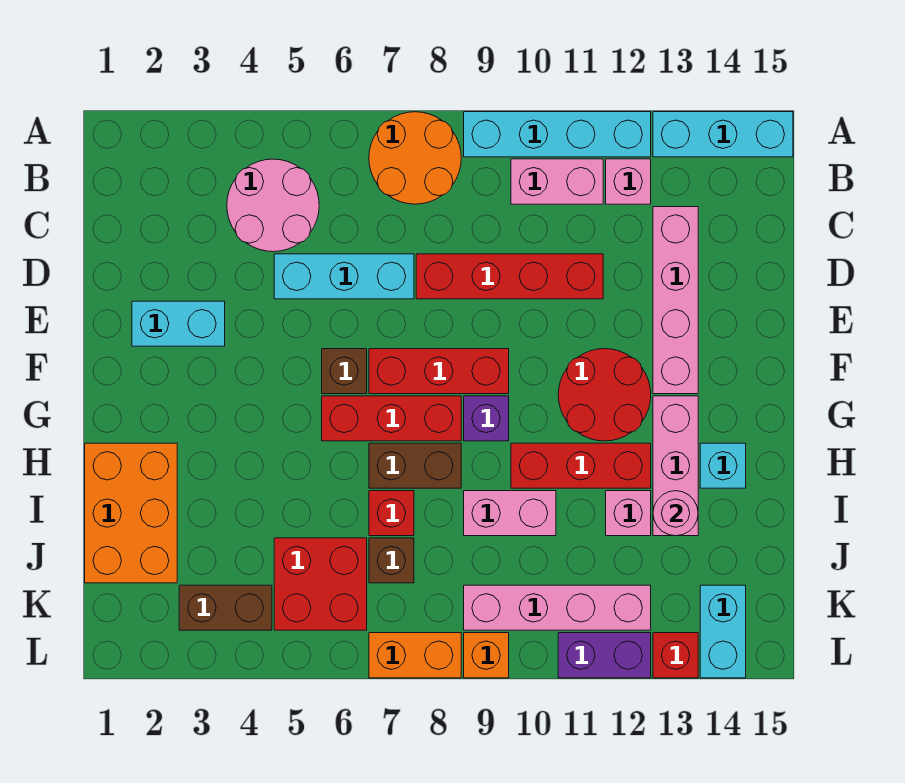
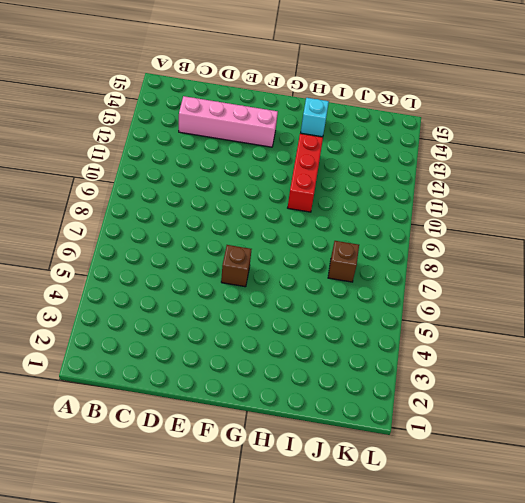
none -> orange 2x2 round brick [369,112,461,204]
none -> cyan 1x4 brick [464,112,651,157]
none -> cyan 1x3 brick [653,112,793,157]
none -> pink 2x2 round brick [227,159,319,252]

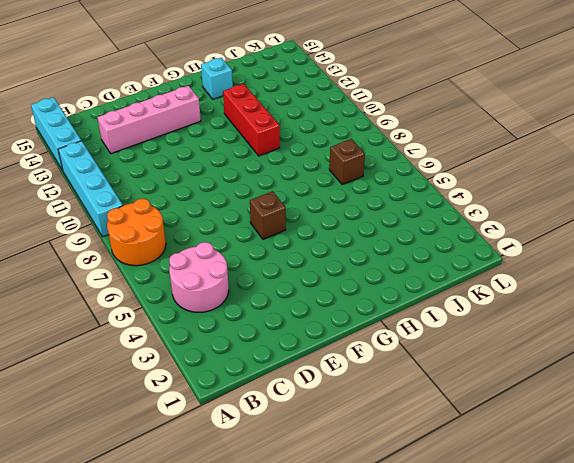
none -> pink 1x2 brick [511,159,603,204]
none -> pink 1x1 brick [606,159,651,204]
none -> cyan 1x3 brick [274,254,414,299]
none -> red 1x4 brick [416,254,603,299]

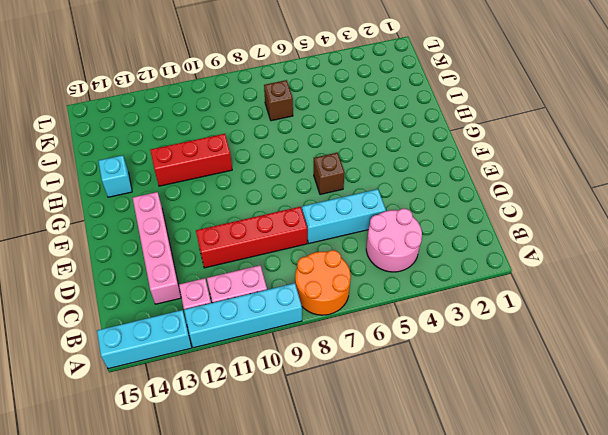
none -> cyan 1x2 brick [132,301,225,346]
none -> red 1x3 brick [369,349,509,394]
none -> red 2x2 round brick [558,349,651,441]
none -> red 1x3 brick [322,396,461,441]

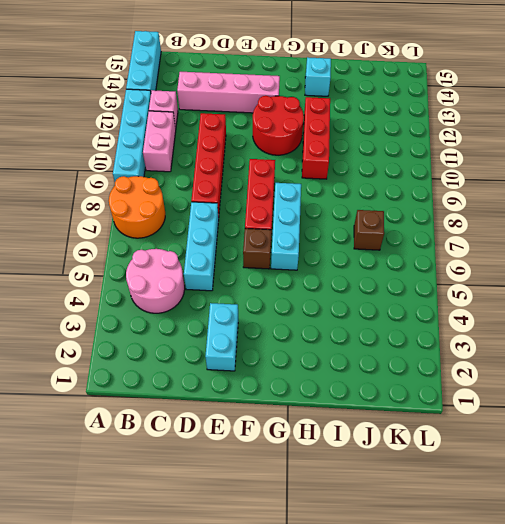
cyan 1x3 brick [271,183,301,270] -> red 1x3 brick [322,396,461,441]
none -> purple 1x1 brick [464,396,509,441]
none -> pink 1x3 brick [653,396,698,536]
none -> orange 2x3 brick [85,443,177,583]
none -> brown 1x2 brick [369,443,461,488]

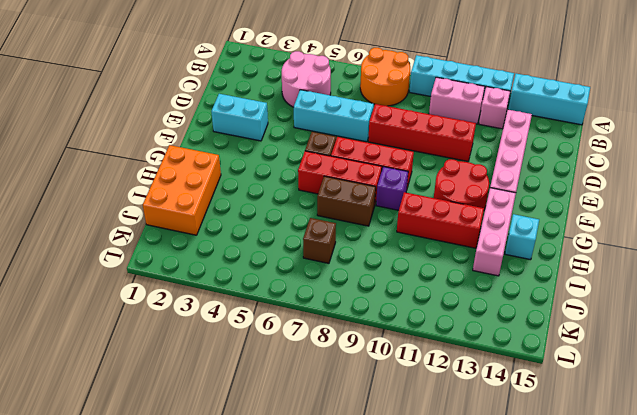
none -> red 1x1 brick [369,491,414,536]
none -> pink 1x2 brick [464,491,556,536]
none -> pink 1x1 brick [606,491,651,536]
none -> red 2x2 brick [274,538,367,630]

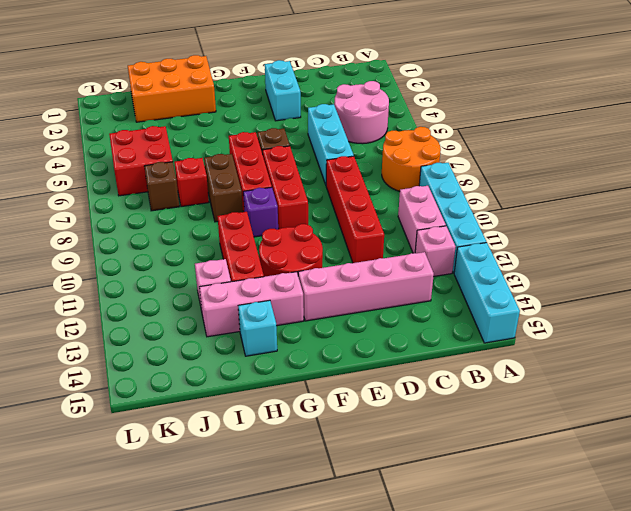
none -> pink 1x2 brick [464,491,556,536]
none -> brown 1x2 brick [179,585,272,630]
none -> pink 1x4 brick [464,585,651,630]
none -> cyan 1x2 brick [700,585,746,678]

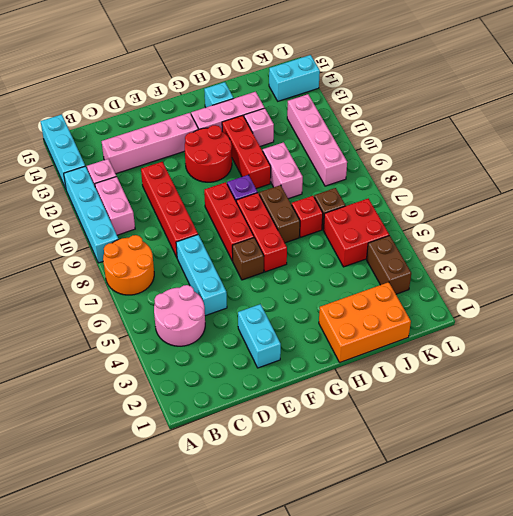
none -> orange 1x2 brick [369,633,461,678]
none -> orange 1x1 brick [464,633,509,678]
none -> purple 1x2 brick [558,633,651,678]
none -> red 1x1 brick [653,633,698,678]

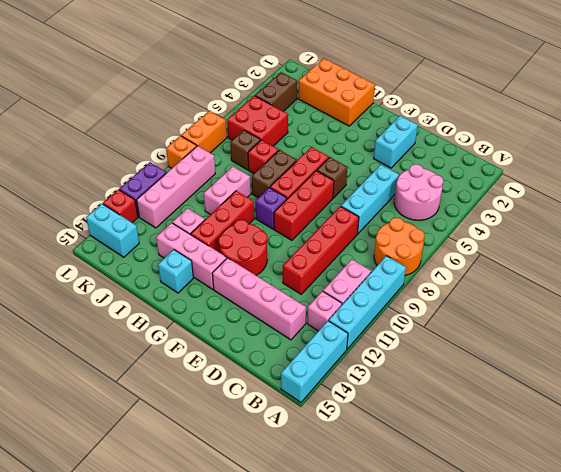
none -> pink 1x1 round brick [653,491,698,536]

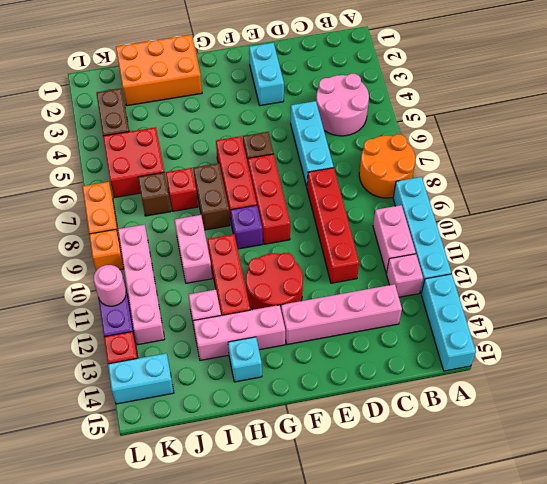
pink 1x1 round brick [94,265,126,306] -> pink 1x1 round brick moved to [653,491,698,536]

